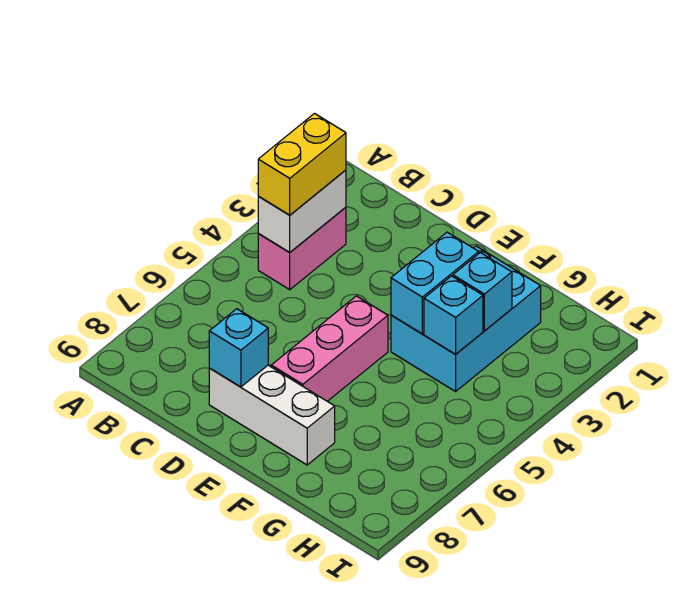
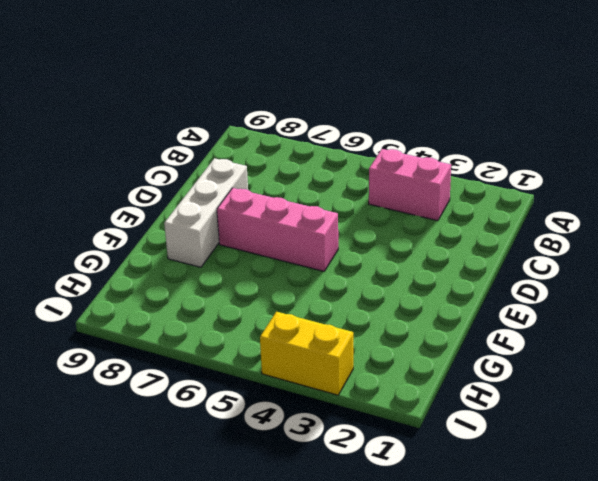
yellow 1x2 brick [260,312,353,395] -> yellow 1x2 brick moved to [258,114,346,215]
none -> cyan 2x3 brick [391,246,541,391]
none -> white 1x2 brick [258,170,346,252]

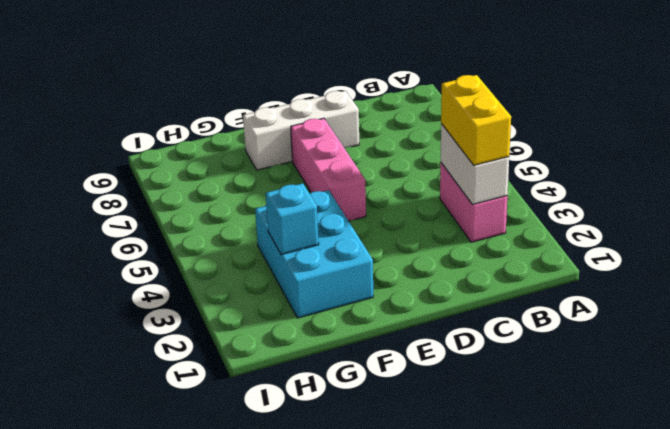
none -> cyan 1x1 brick [209,309,268,387]
none -> cyan 1x2 brick [391,232,479,334]

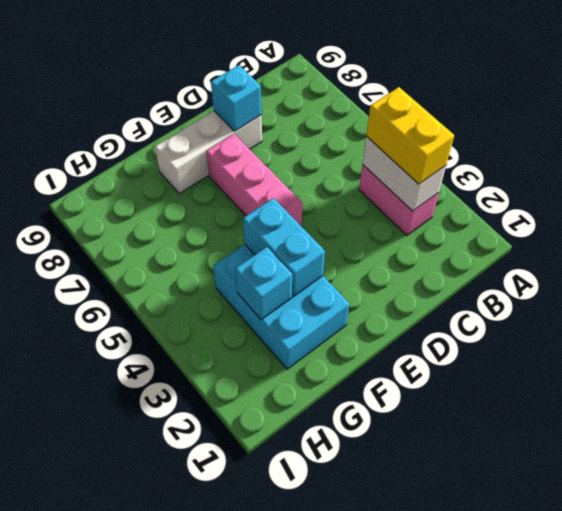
none -> cyan 1x1 brick [424,276,483,354]

